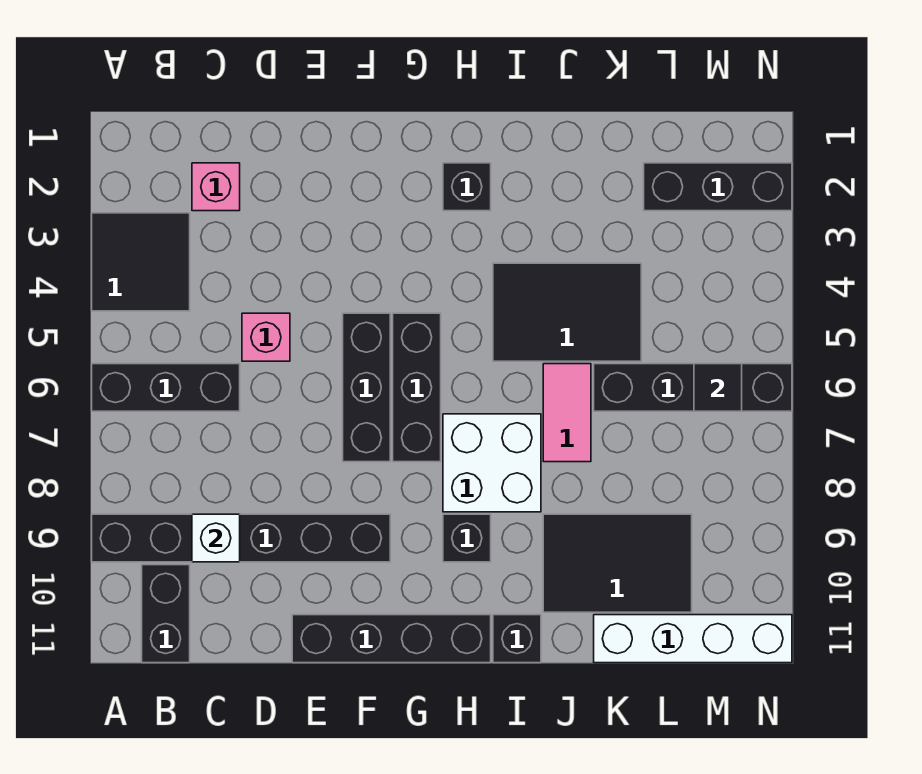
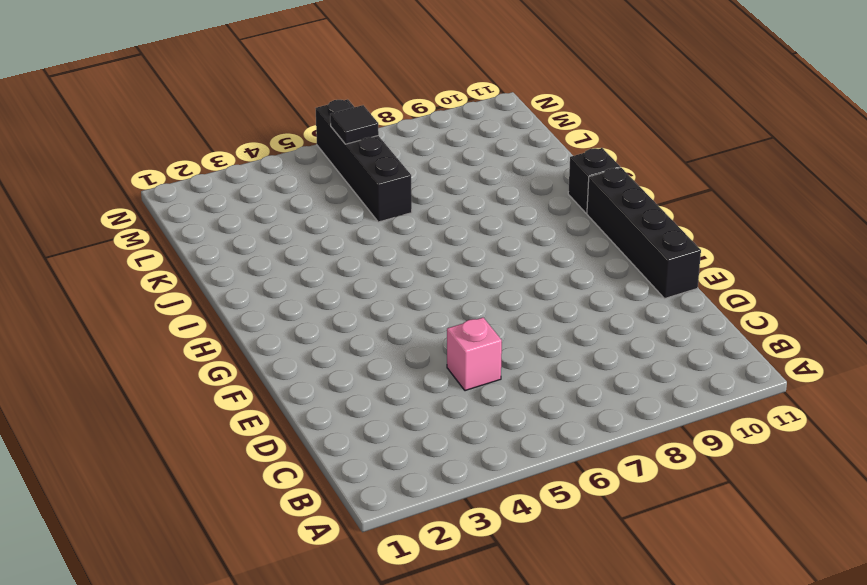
none -> black 2x2 tile [92,213,190,311]
none -> black 1x3 brick [92,364,240,411]
none -> black 1x6 brick [92,514,390,562]

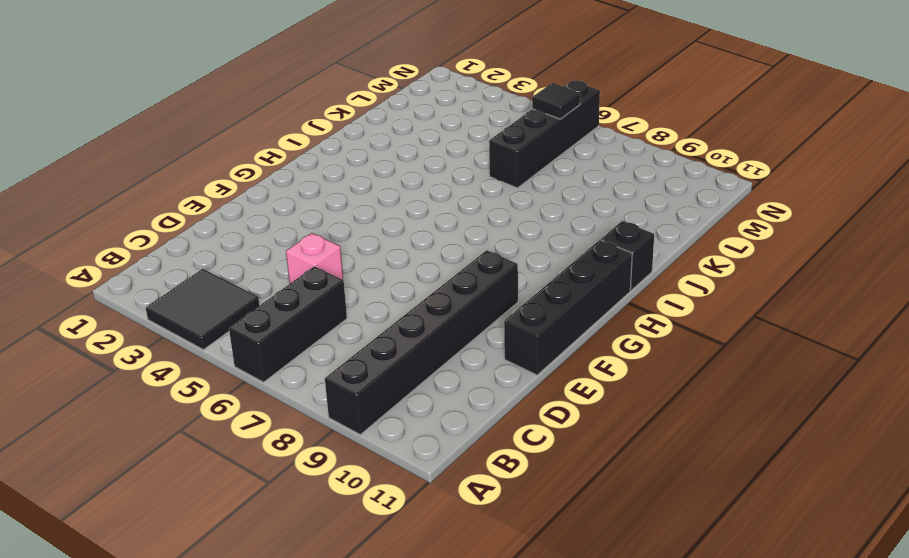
none -> black 1x2 brick [142,565,190,663]
none -> pink 1x1 brick [192,163,240,211]
none -> black 1x3 brick [343,313,390,462]

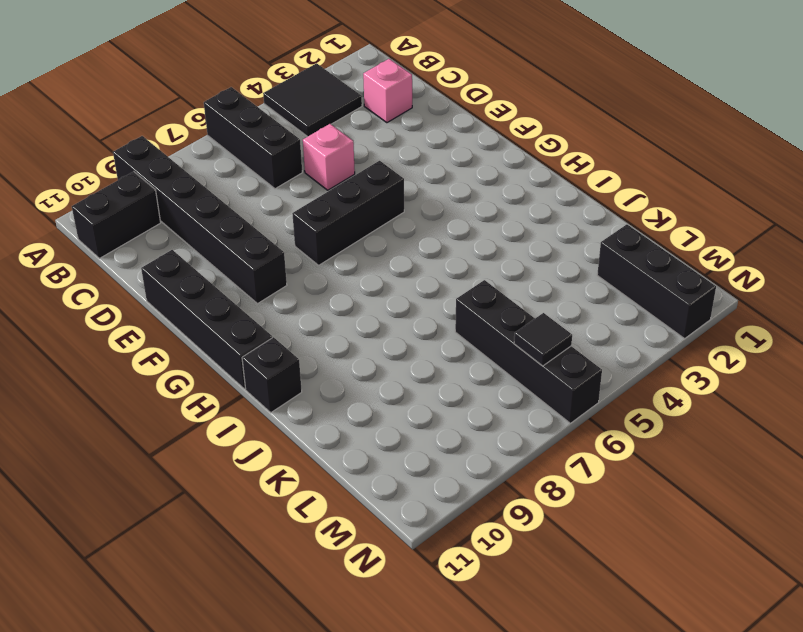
none -> black 1x3 brick [393,313,441,462]
none -> black 1x1 brick [443,163,491,211]
none -> white 2x2 brick [443,414,541,512]

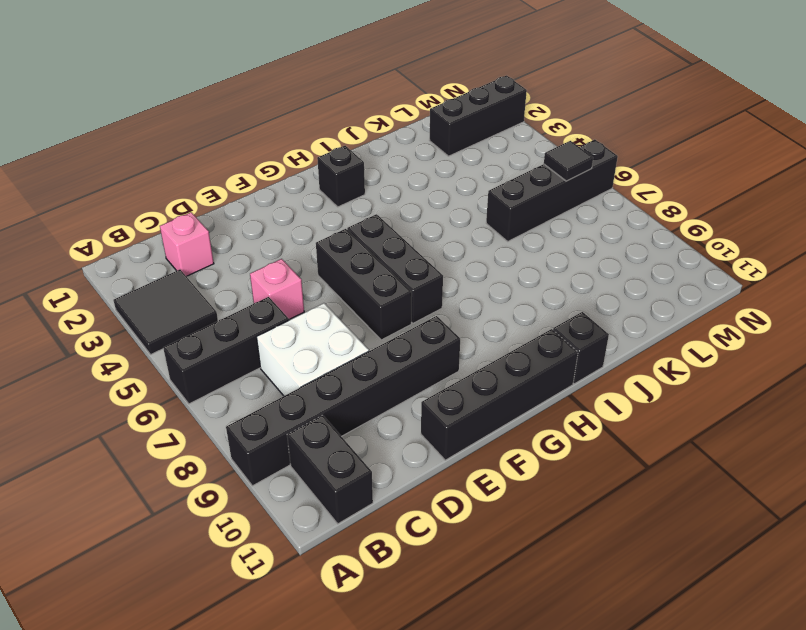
white 2x2 brick [257,303,369,396] -> white 2x2 brick moved to [443,414,541,512]
none -> black 1x1 brick [443,514,491,562]
none -> black 2x3 tile [493,263,641,361]
none -> pink 1x2 tile [543,364,591,462]

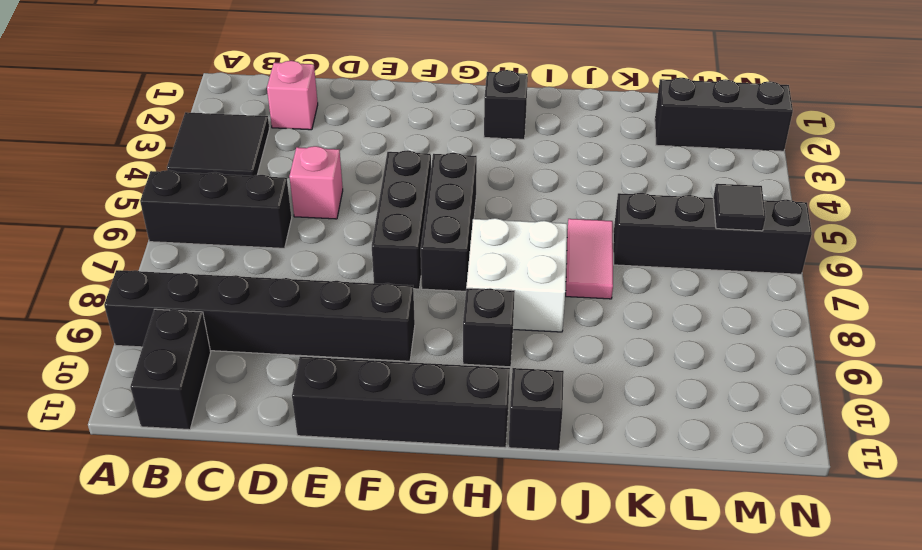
none -> black 2x3 tile [493,263,641,361]
none -> black 2x3 tile [543,514,692,612]
none -> white 1x4 brick [594,615,792,663]

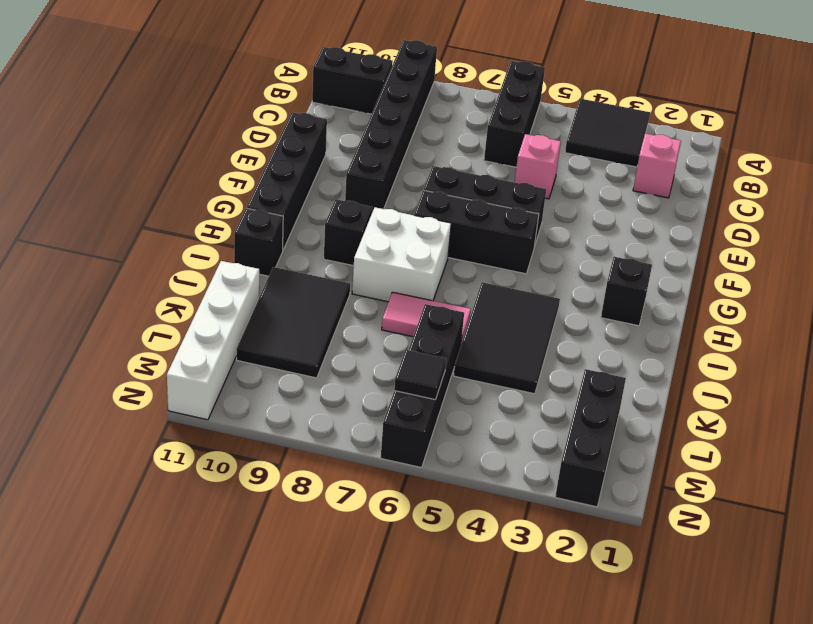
none -> white 1x1 brick [192,514,240,562]

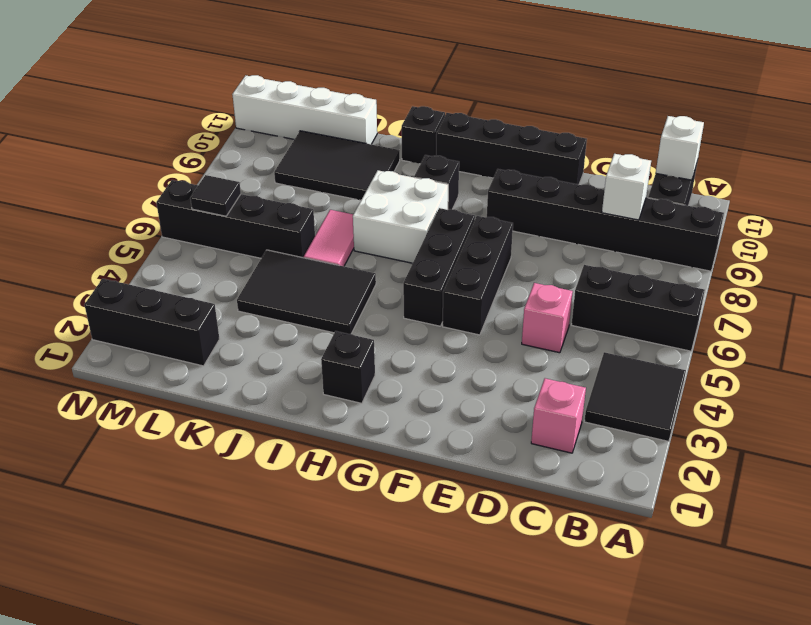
white 1x1 brick [656,116,704,180] -> none

